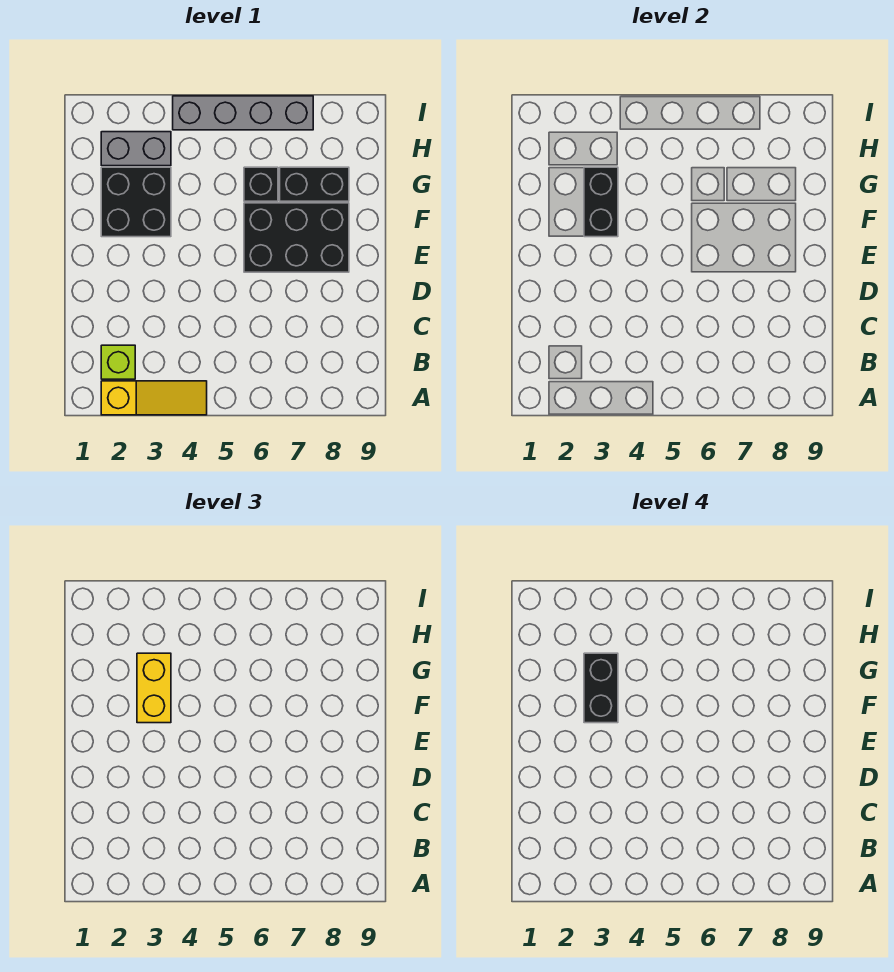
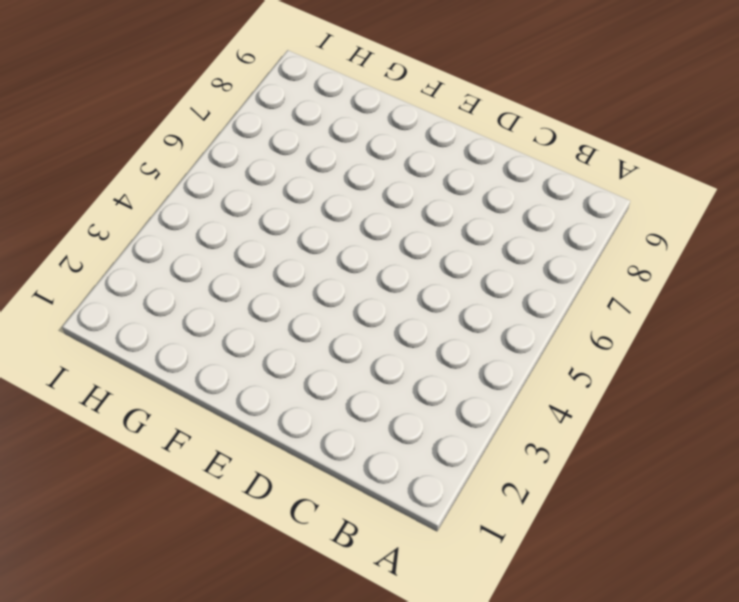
none -> yellow 1x3 slope [101,381,207,415]
none -> lime 1x1 brick [101,345,135,379]

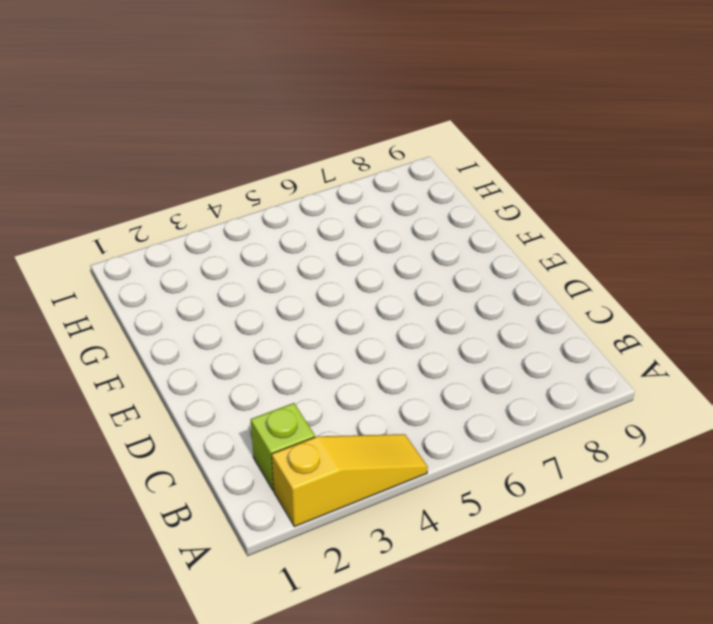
none -> black 2x3 brick [244,203,349,272]
none -> black 2x2 brick [101,167,171,237]

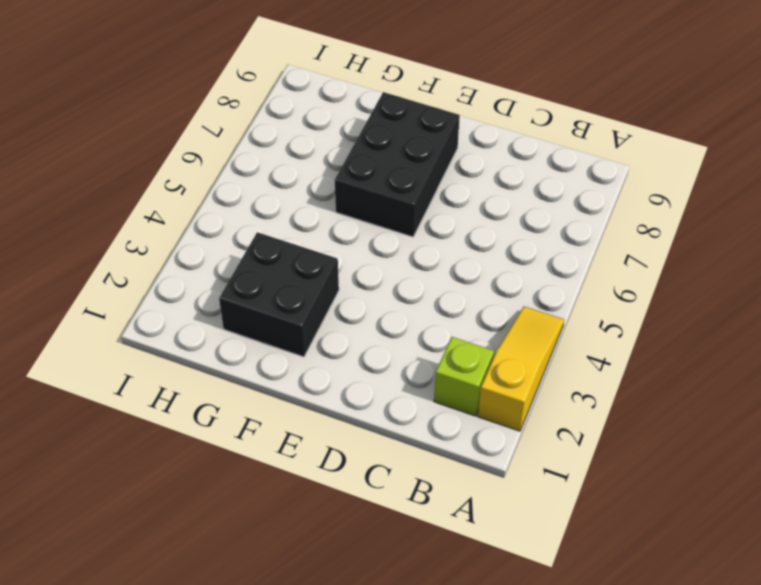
none -> black 1x1 brick [244,167,278,201]
none -> black 1x2 brick [280,167,349,201]

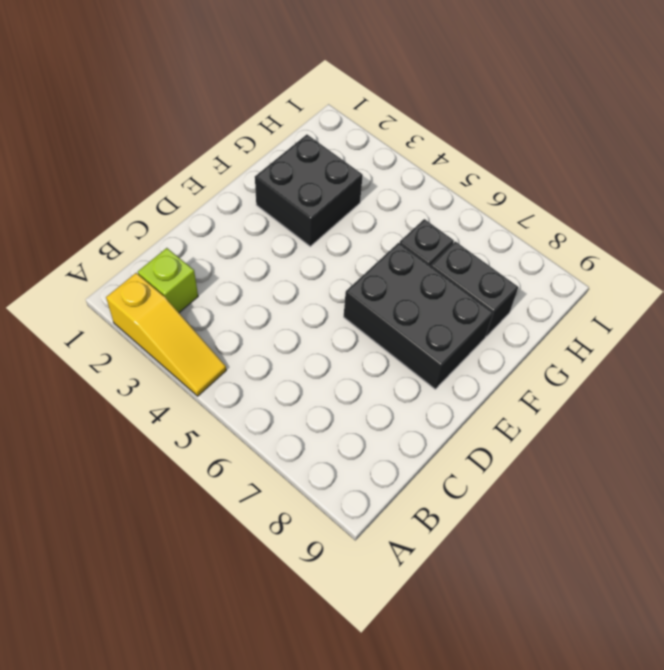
none -> grey 1x2 brick [101,132,171,166]
none -> grey 1x4 brick [173,96,313,130]

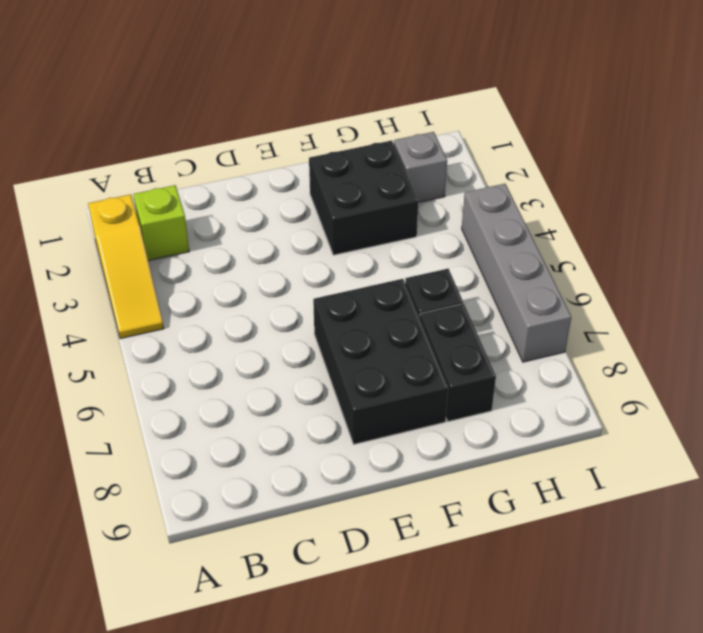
grey 1x1 brick [394,132,447,203] -> grey 1x2 brick [101,132,171,166]
none -> black 1x2 brick [584,167,618,237]
none -> yellow 1x2 brick [137,653,171,723]

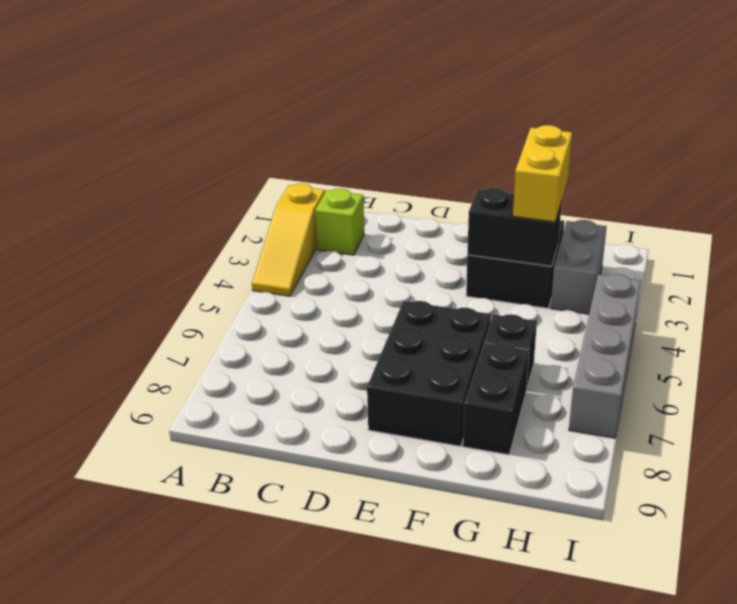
yellow 1x2 brick [513,125,572,222] -> yellow 1x2 brick turned to [137,653,171,723]
none -> black 1x2 brick [584,653,618,723]

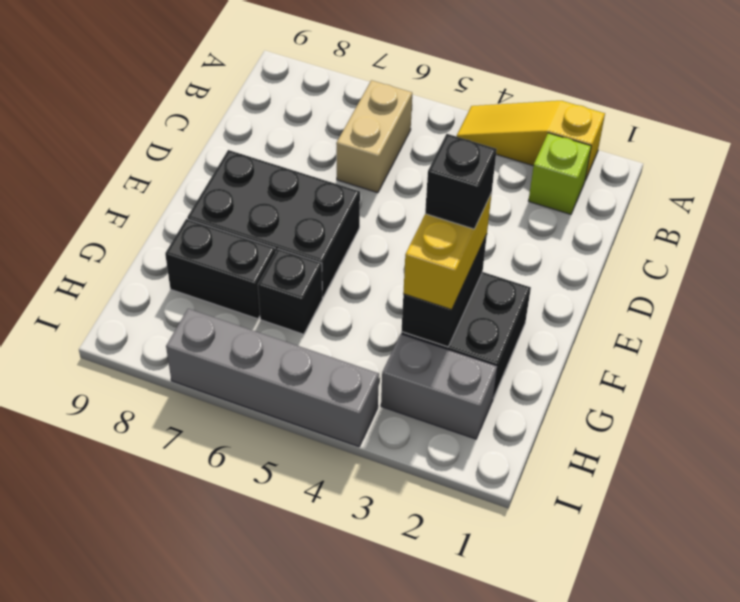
tan 1x2 brick [336,80,412,193] -> none
black 1x1 brick [425,134,497,229] -> black 1x2 brick [584,653,618,723]

